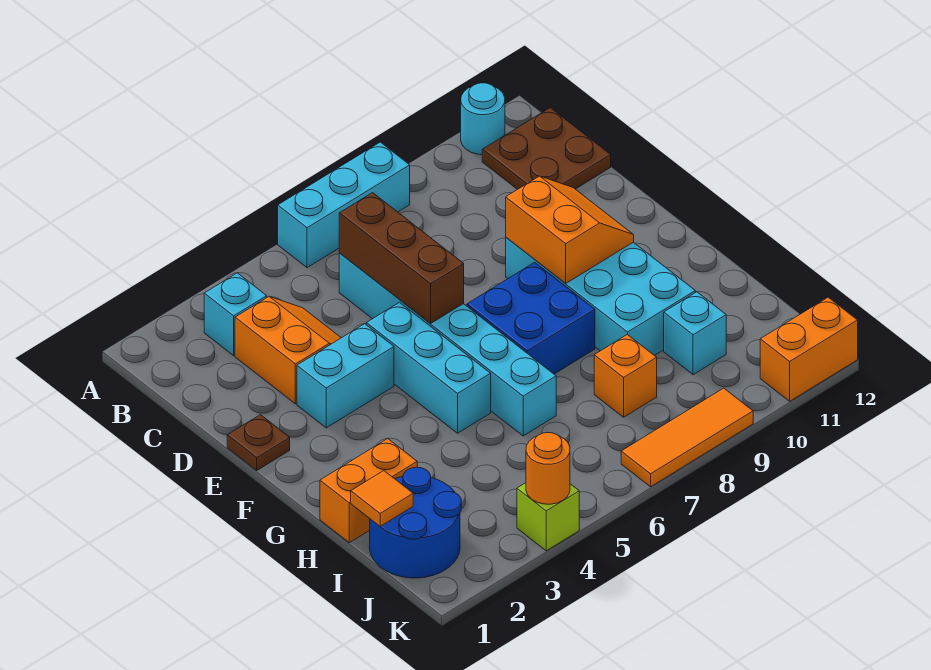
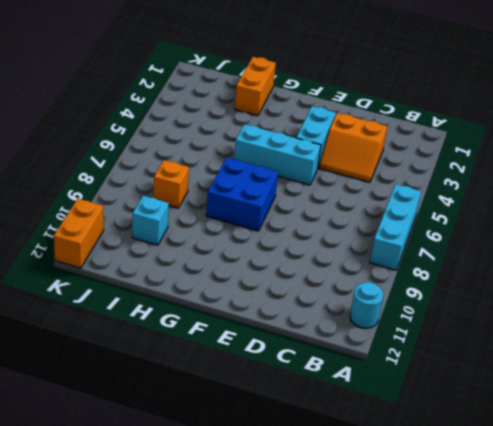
none -> cyan 1x1 brick [204,273,267,356]
none -> brown 2x2 plate [482,108,611,190]
none -> cyan 1x6 brick [339,253,556,436]

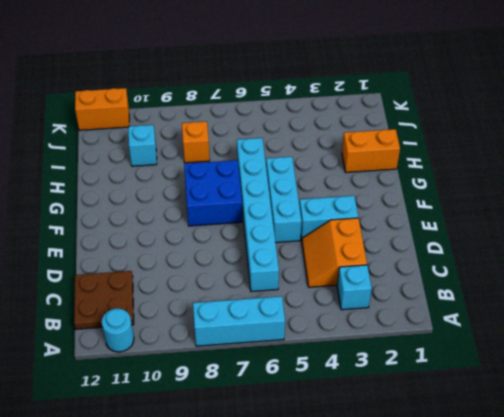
none -> brown 1x1 plate [227,415,290,470]
none -> cyan 2x4 brick [506,238,695,356]
none -> blue 2x2 round brick [370,467,461,578]

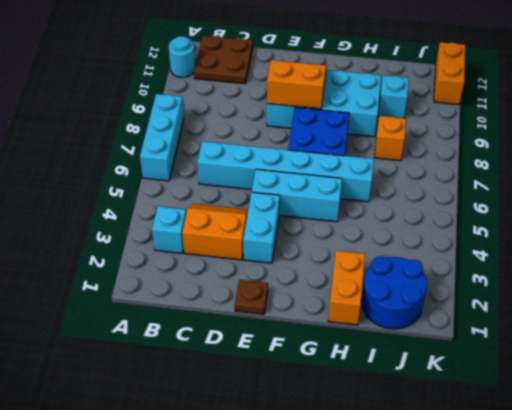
none -> lime 1x1 brick [517,483,579,551]
none -> orange 1x3 tile [621,388,753,487]
none -> brown 1x3 brick [339,193,464,324]

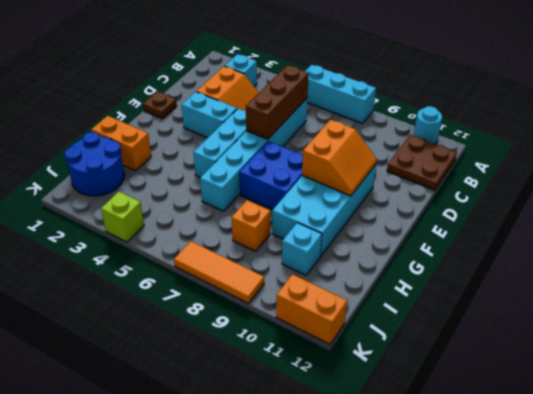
none -> orange 1x1 tile [351,471,413,526]
none -> orange 1x1 round brick [526,432,570,504]

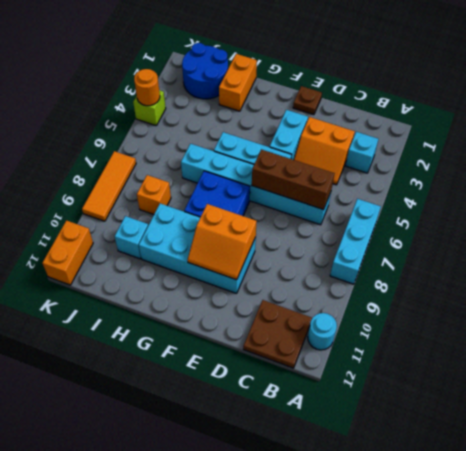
none -> orange 1x1 tile [351,471,413,526]

